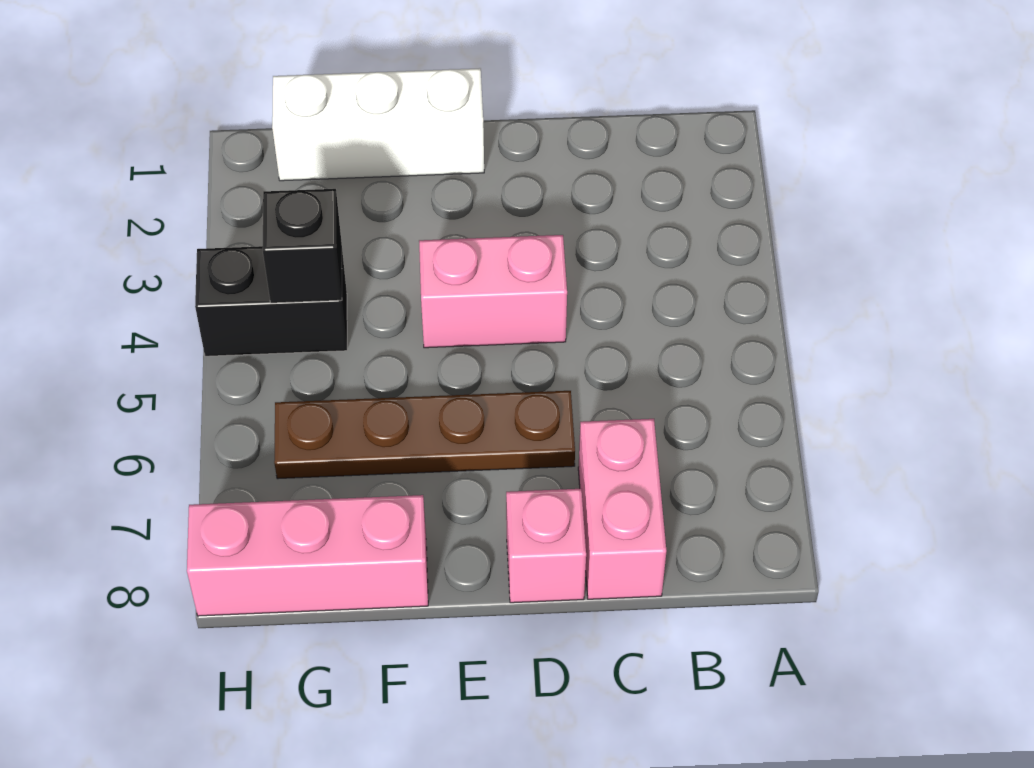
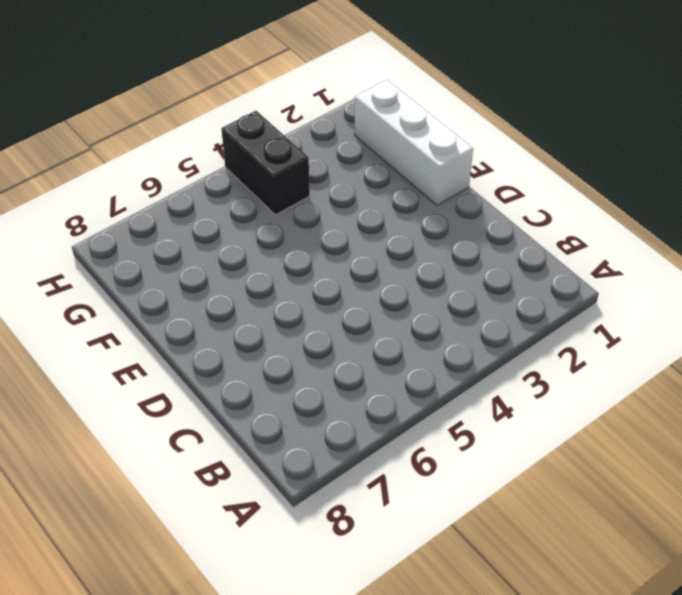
none -> pink 1x2 brick [578,419,666,599]
none -> pink 1x2 brick [419,235,567,348]

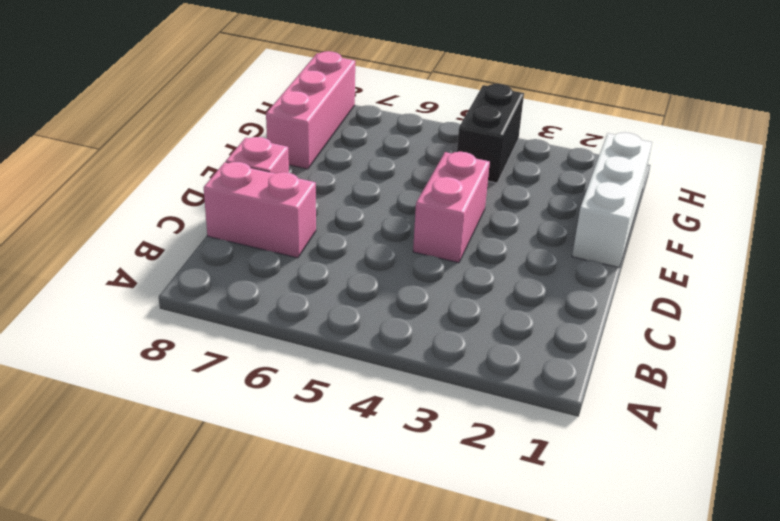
none -> brown 1x4 plate [274,391,575,479]
none -> black 1x1 brick [263,189,342,303]

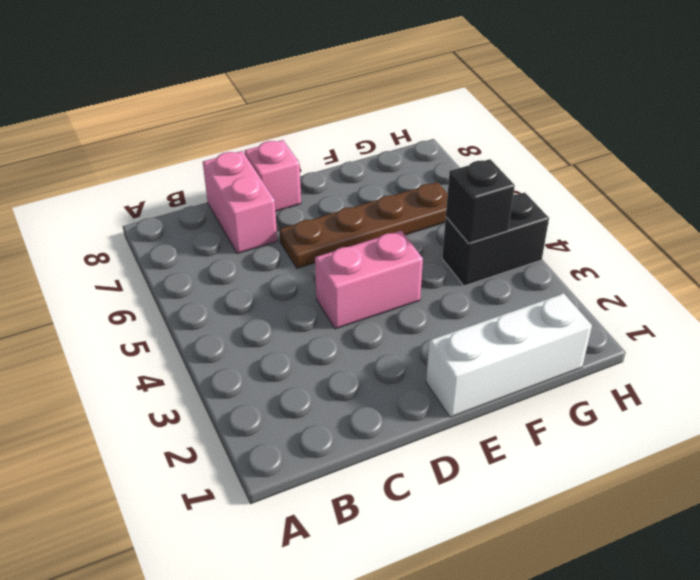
none -> pink 1x3 brick [187,495,428,616]

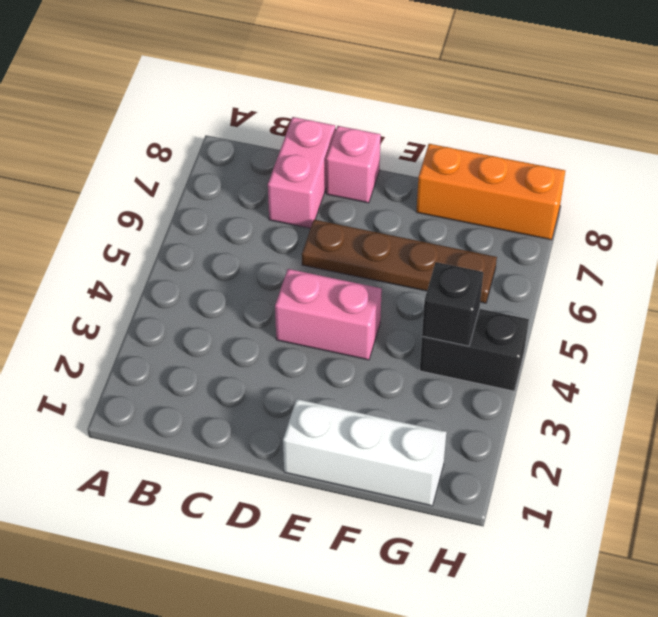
orange 1x3 brick [416,144,565,240] -> pink 1x3 brick [187,495,428,616]

